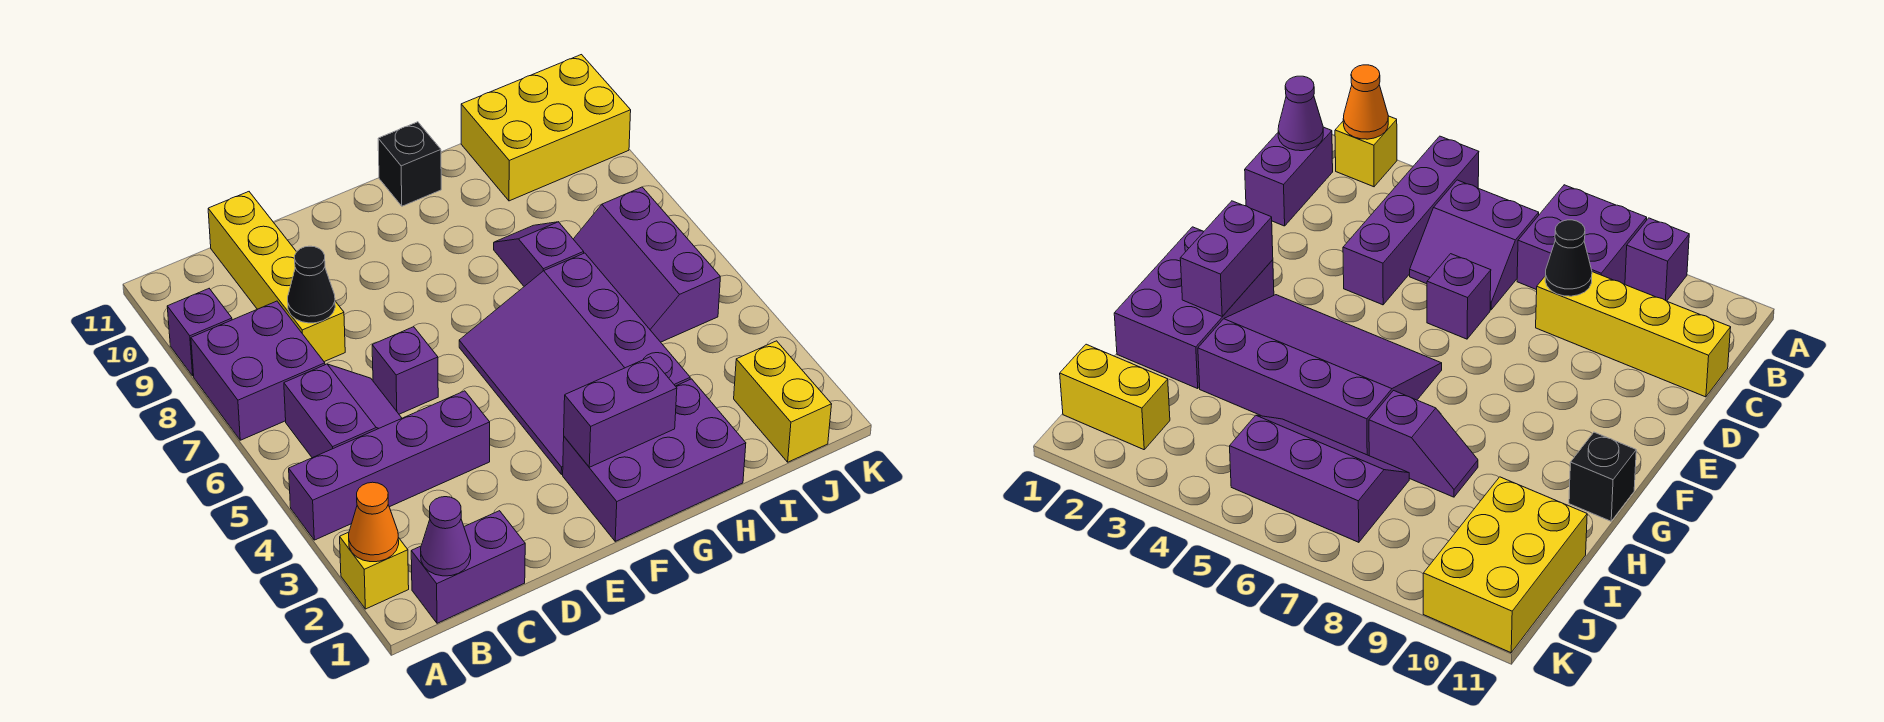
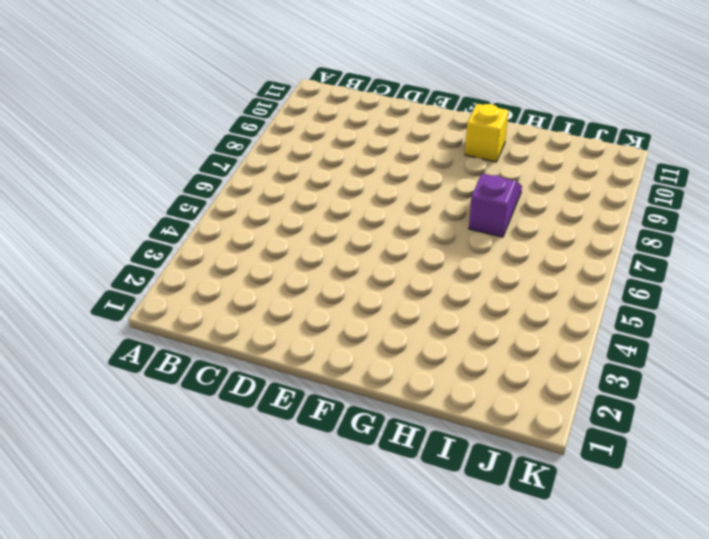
yellow 1x1 brick [465,104,509,162] -> yellow 1x1 brick moved to [340,532,409,609]
none -> purple 1x4 brick [289,391,490,540]
none -> purple 2x2 brick [191,301,325,440]
none -> purple 1x1 brick [167,289,232,376]

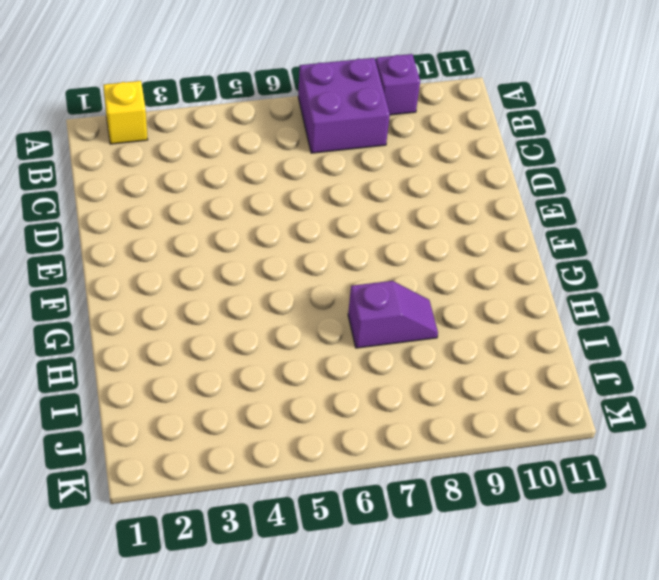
none -> purple 1x4 brick [289,391,490,540]
none -> purple 1x2 brick [411,511,525,623]
none -> purple 2x2 slope [284,364,402,458]

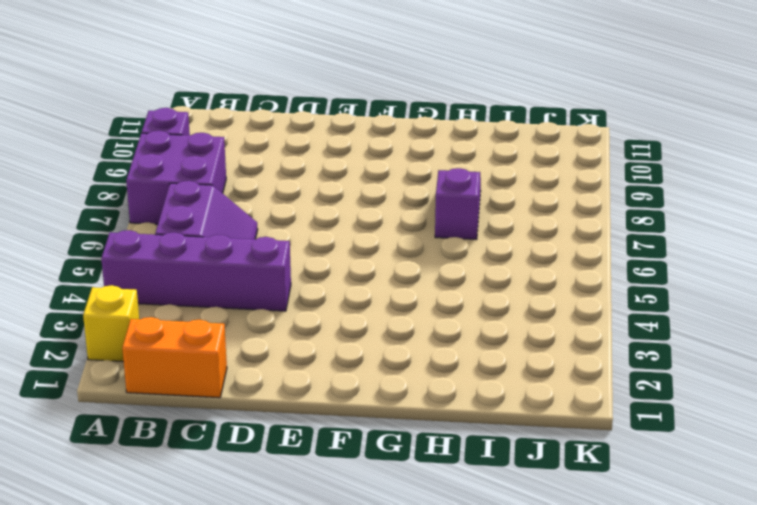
orange 1x2 brick [122,317,227,398] -> purple 1x2 brick [411,511,525,623]
none -> yellow 1x4 brick [208,192,345,362]
none -> purple 1x1 brick [372,327,438,414]
none -> purple 2x3 brick [563,379,746,541]

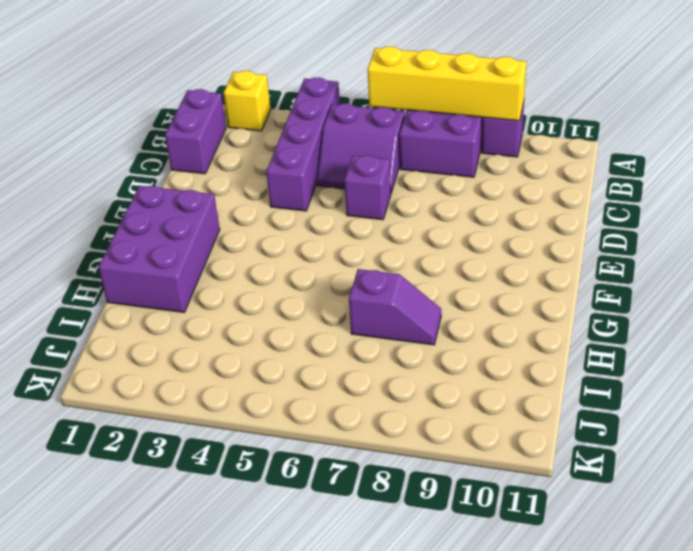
yellow 1x4 brick [368,47,526,121] -> yellow 1x4 brick moved to [208,192,345,362]
none -> purple 3x4 slope [459,253,690,474]
none -> black 1x1 brick [378,122,441,206]
none -> purple 2x3 slope [574,187,720,342]

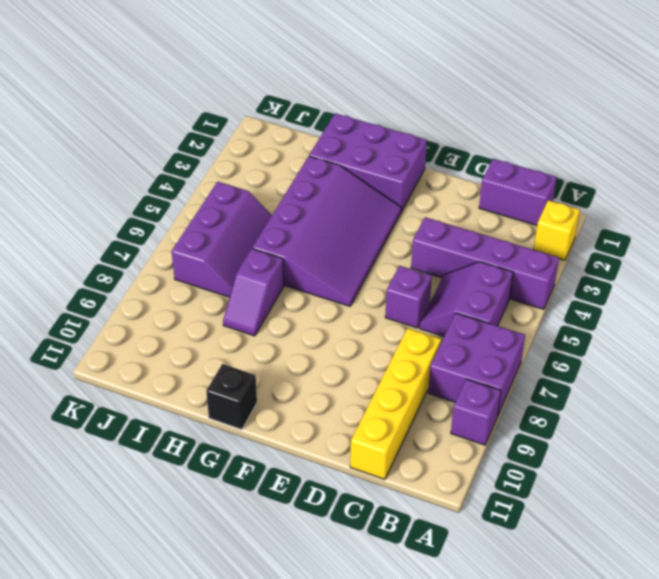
none -> yellow 2x3 brick [461,55,631,201]
none -> yellow 1x2 brick [734,341,832,462]
none -> orange 1x1 cone [349,482,399,562]

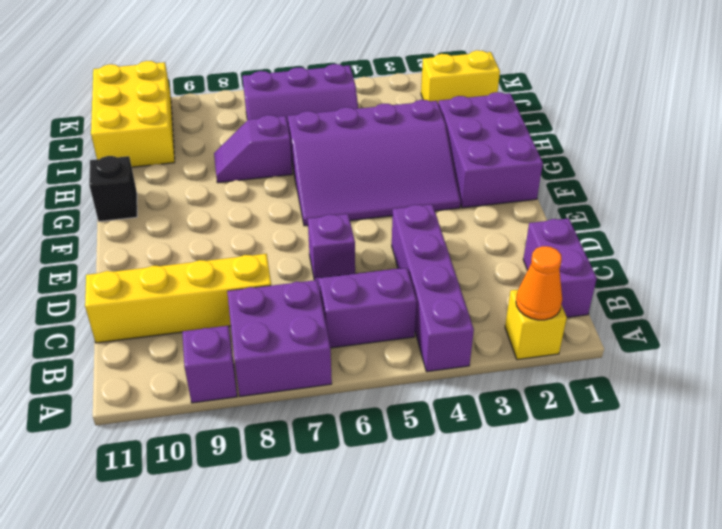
none -> purple 1x1 cone [421,497,471,576]
none -> black 1x1 cone [288,246,335,323]
none -> purple 1x2 brick [564,357,677,467]

